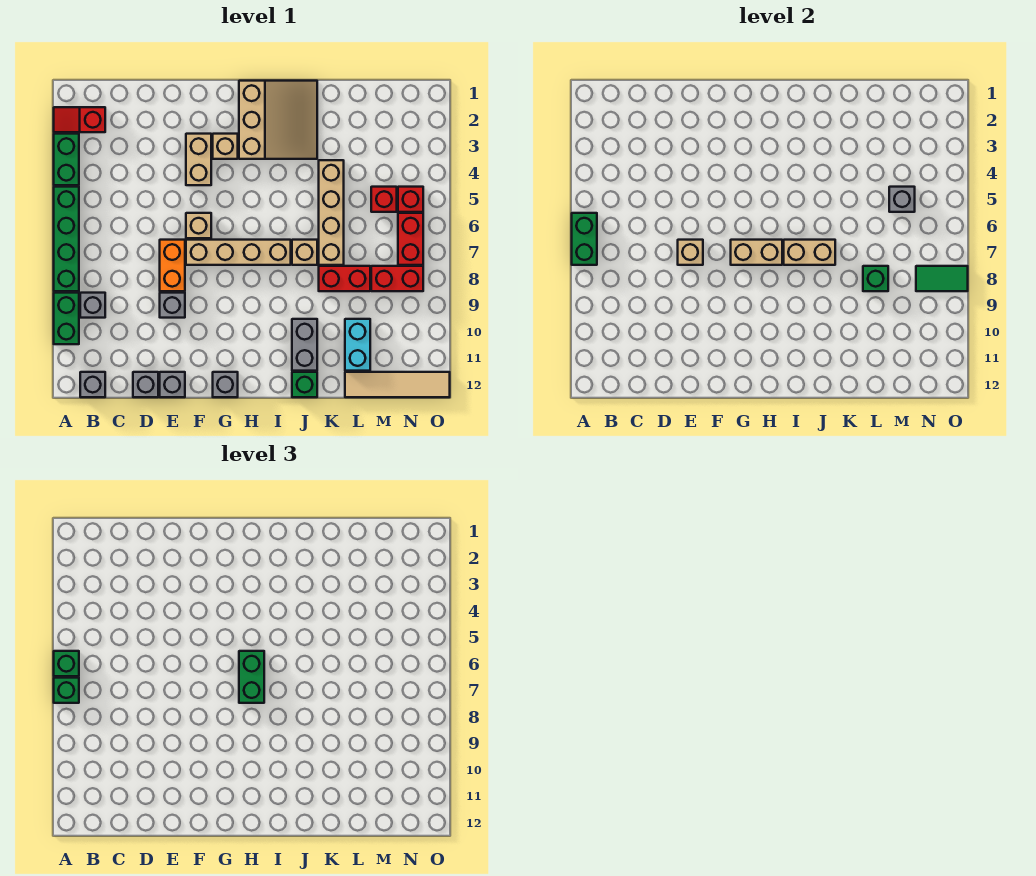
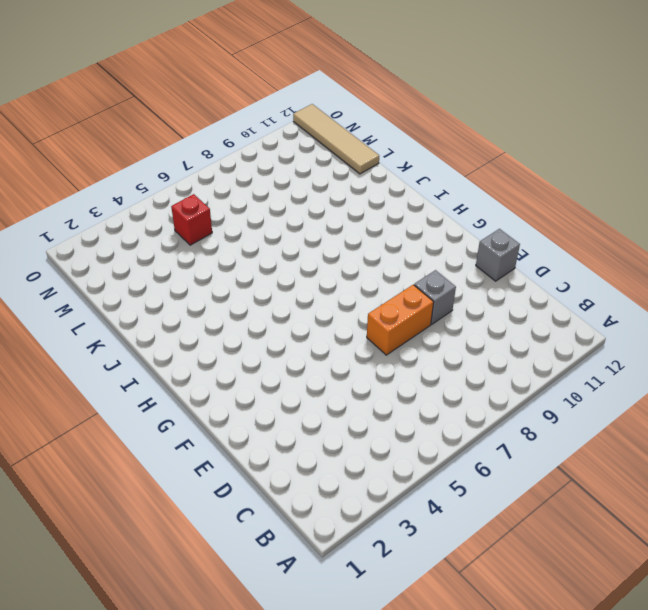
none -> red 1x2 slope [54,107,105,132]
none -> green 1x2 brick [54,134,79,185]
none -> green 1x4 brick [54,187,79,291]
none -> green 1x2 brick [54,293,79,344]

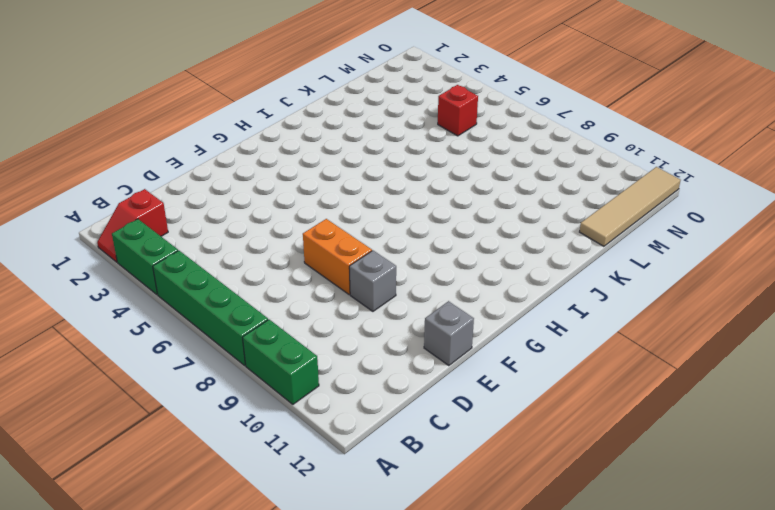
none -> grey 1x1 brick [80,293,105,318]
none -> grey 1x1 brick [80,372,105,397]
none -> grey 1x1 brick [133,372,158,397]
none -> tan 1x2 brick [186,134,211,185]

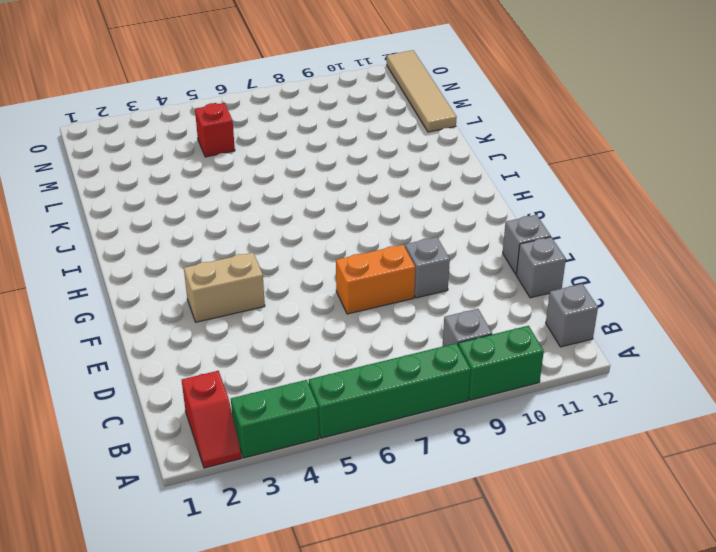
none -> tan 1x1 brick [186,213,211,238]
none -> tan 1x4 brick [186,240,291,265]
none -> tan 1x1 brick [213,134,238,159]
none -> grey 1x1 brick [213,372,238,397]

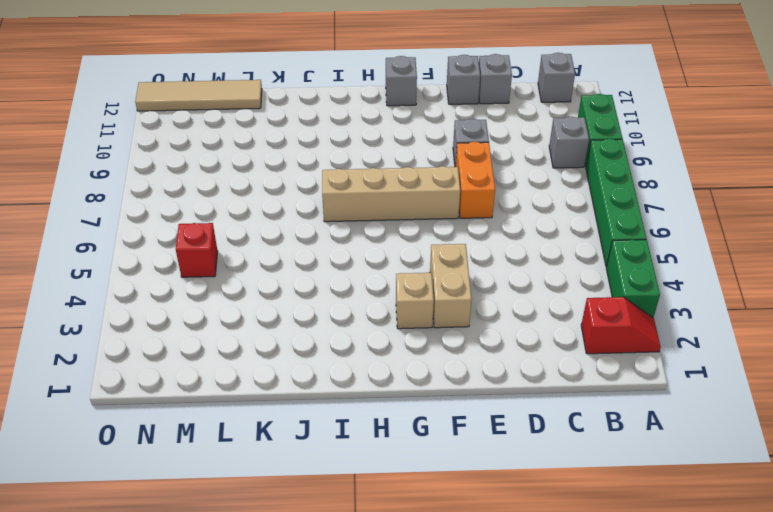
none -> tan 1x1 brick [186,213,211,238]
none -> tan 3x3 slope [239,81,317,159]
none -> tan 1x1 brick [292,240,317,265]
none -> grey 1x2 brick [292,319,317,371]

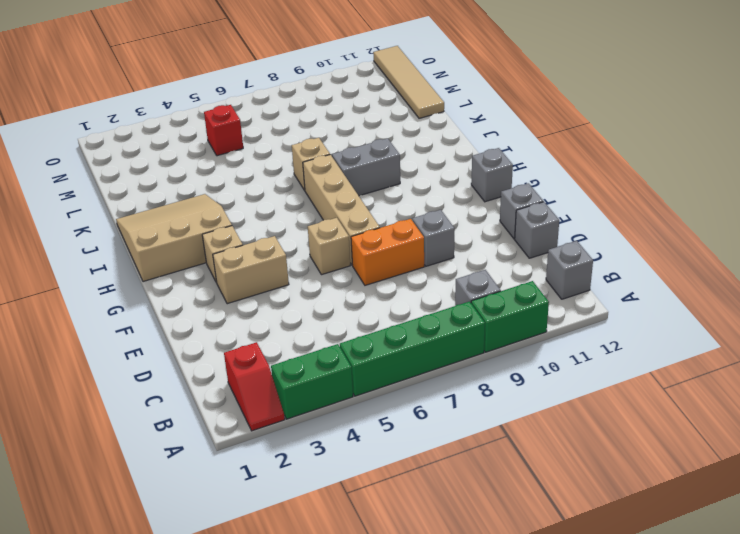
grey 1x2 brick [332,138,400,196] -> grey 1x2 brick moved to [292,319,317,371]
none -> green 1x1 brick [292,372,317,397]
none -> tan 1x4 brick [319,160,344,265]
none -> red 1x2 brick [319,266,370,291]
none -> cyan 1x2 brick [345,319,370,371]

